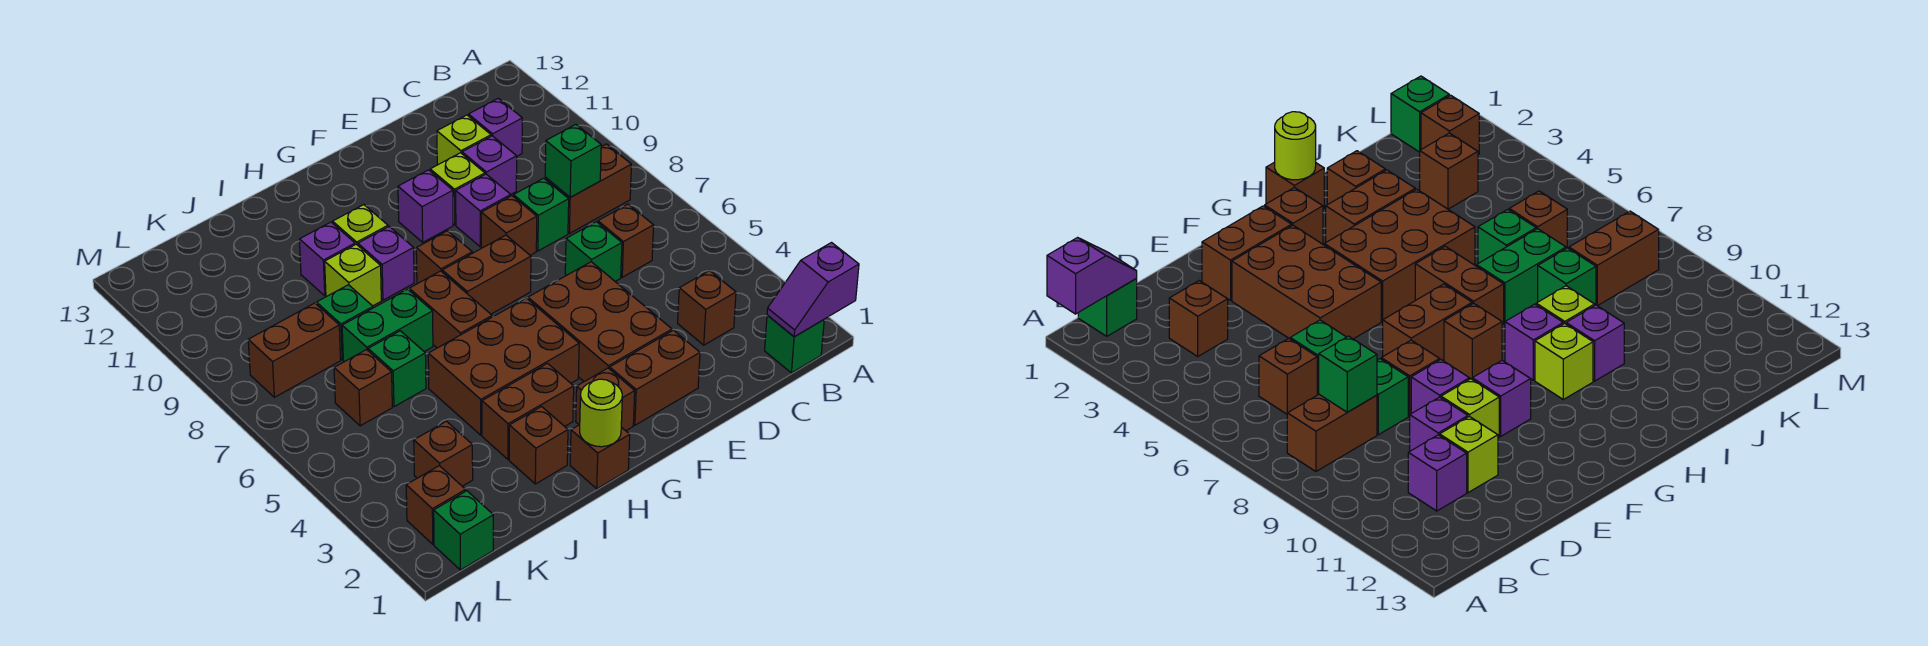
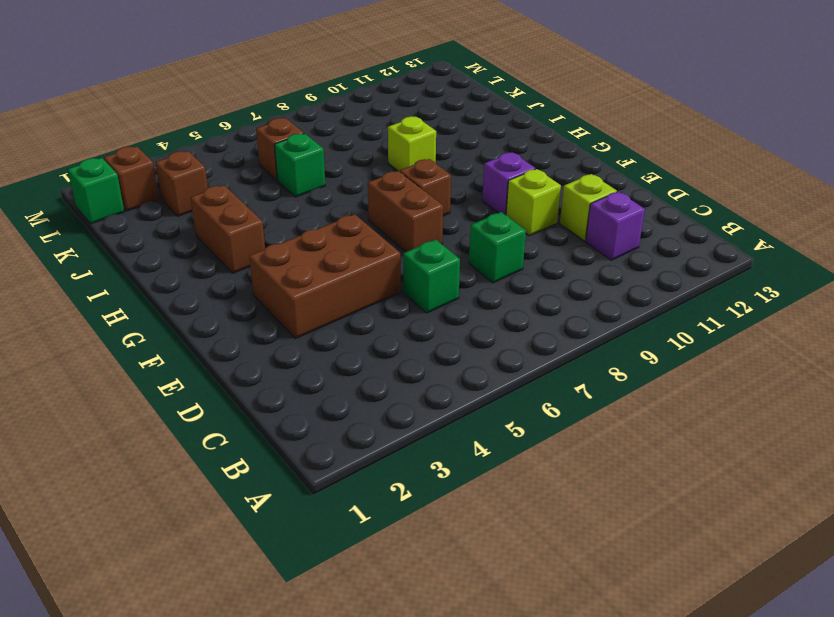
none -> green 1x1 brick [765,315,824,373]
none -> brown 1x2 brick [545,144,631,233]
none -> brown 1x1 brick [678,271,736,345]
none -> brown 1x1 brick [598,204,654,277]

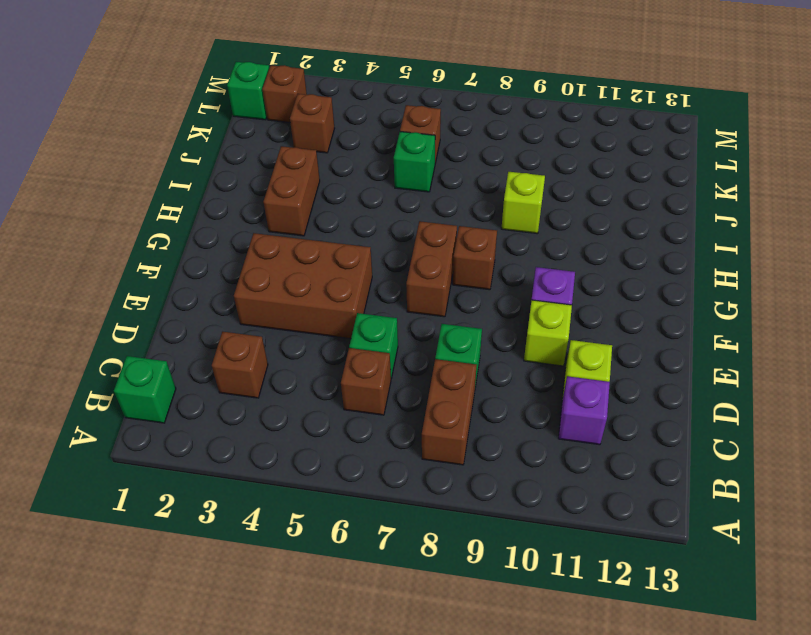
none -> purple 1x1 brick [462,136,517,194]
none -> brown 1x2 brick [610,330,700,425]
none -> brown 1x1 brick [481,196,537,255]
none -> purple 1x1 brick [456,174,511,247]

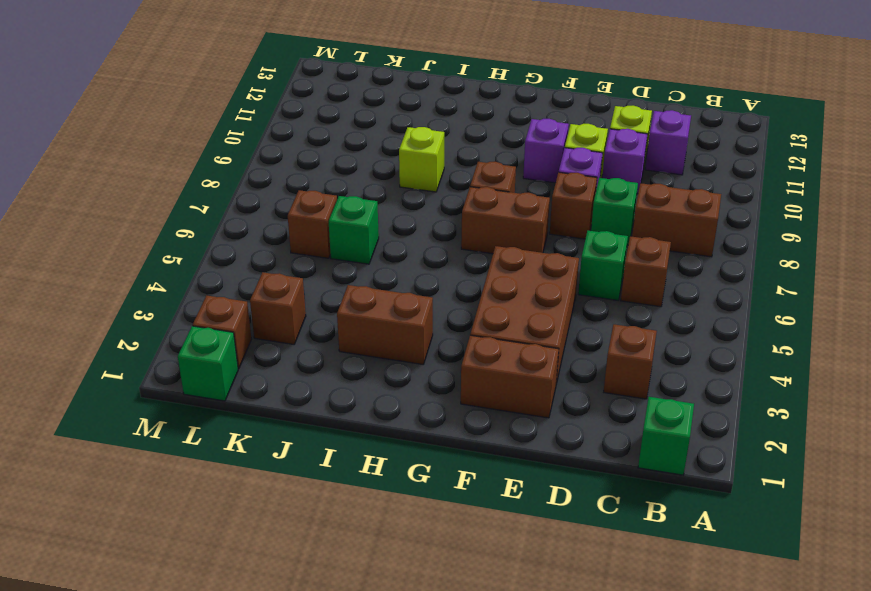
none -> brown 1x1 brick [576,368,635,431]
none -> brown 2x3 brick [428,298,579,435]
none -> brown 1x1 brick [570,425,630,489]
none -> brown 1x2 brick [409,271,492,348]

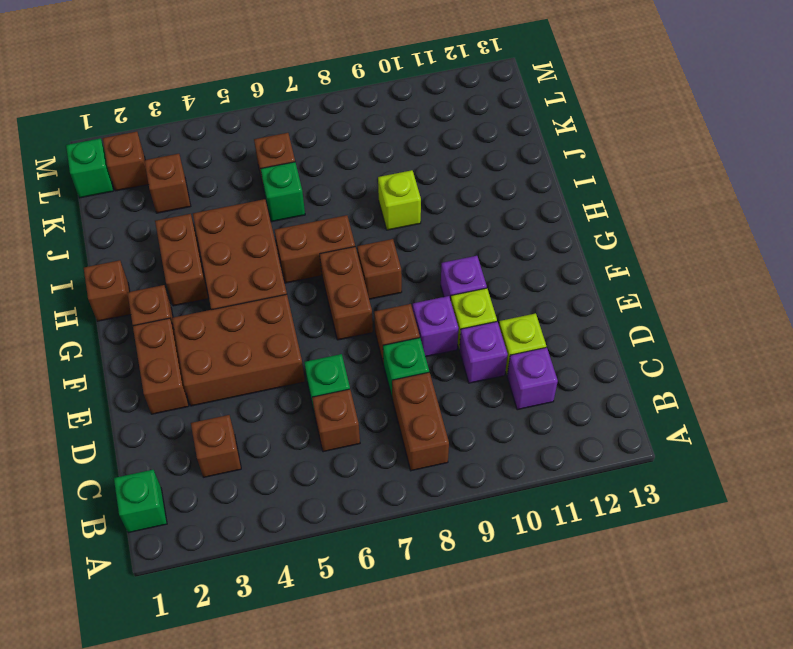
none -> purple 1x1 brick [358,227,414,300]
none -> lime 1x1 brick [333,205,388,245]
none -> brown 1x1 brick [509,407,568,484]
none -> green 1x2 brick [342,289,433,362]

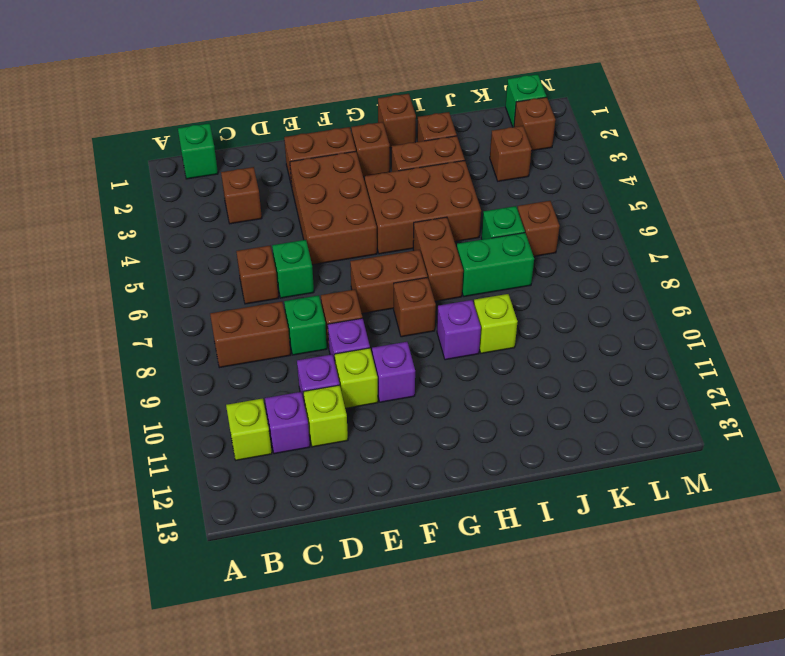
lime 1x1 brick [226,398,272,460] -> lime 1x1 brick moved to [333,205,388,245]
none -> purple 1x1 brick [299,222,355,296]
none -> green 1x1 brick [316,285,373,360]
none -> brown 1x2 brick [248,303,341,397]
none -> purple 1x2 slope [767,243,859,337]

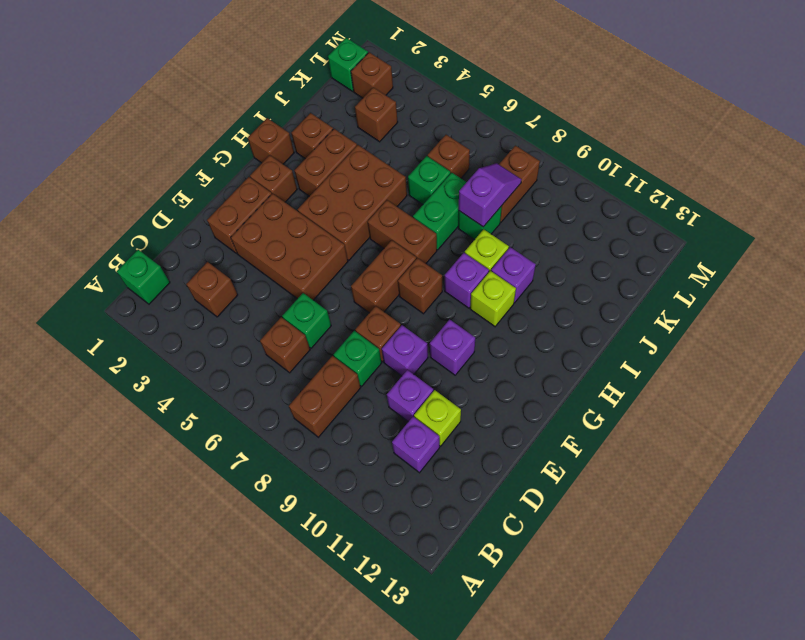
purple 1x2 slope [459,163,522,227] -> purple 1x2 slope moved to [767,243,859,337]
none -> lime 1x1 brick [430,153,485,225]
none -> green 1x1 brick [545,125,601,197]
none -> lime 1x1 round brick [580,379,622,447]

